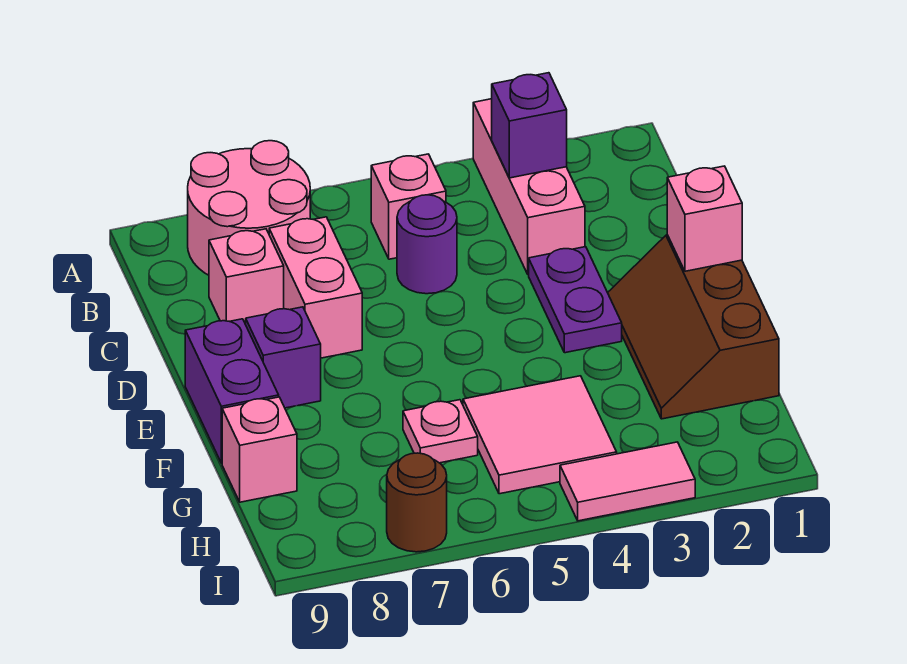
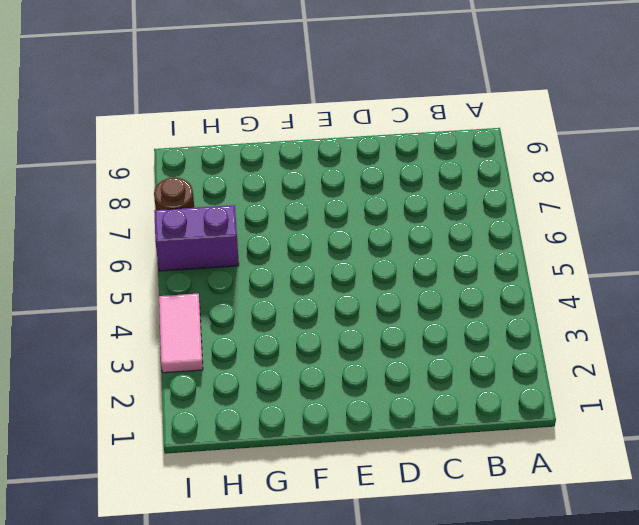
purple 1x2 brick [154,205,239,271] -> purple 1x2 brick moved to [185,319,279,463]
none -> pink 1x3 brick [473,99,585,275]
none -> pink 2x2 round brick [188,141,310,275]
none -> pink 1x1 brick [371,154,446,259]

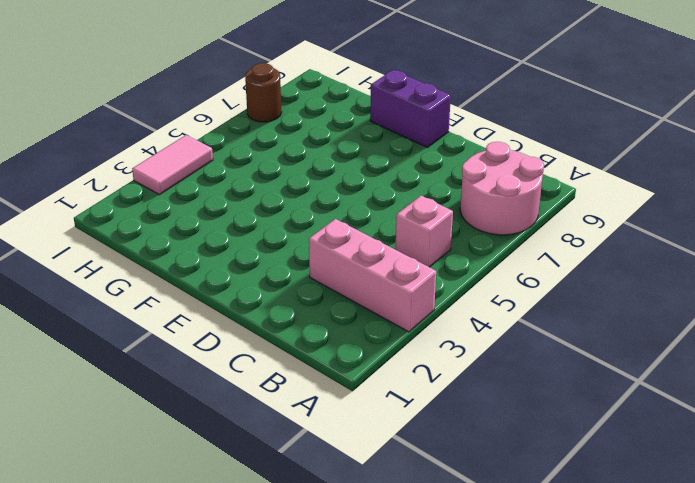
none -> purple 1x1 round brick [397,195,457,294]
none -> pink 1x2 brick [269,217,362,358]
none -> pink 1x1 brick [209,229,284,324]

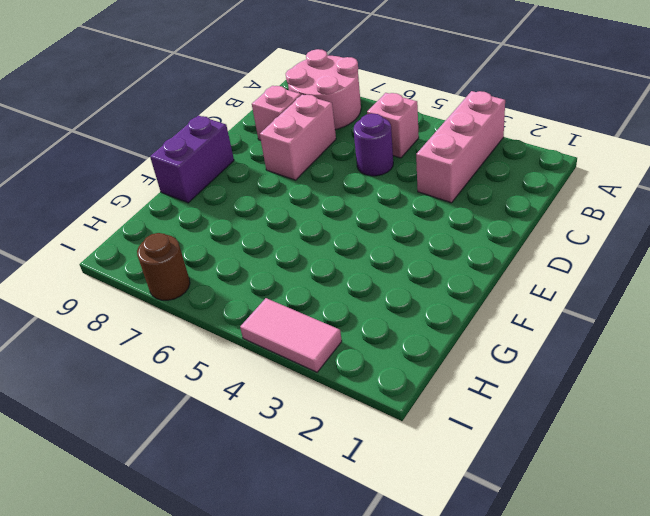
none -> purple 1x2 plate [529,247,622,353]
none -> brown 2x3 slope [608,235,779,419]
none -> purple 1x1 brick [246,307,321,408]

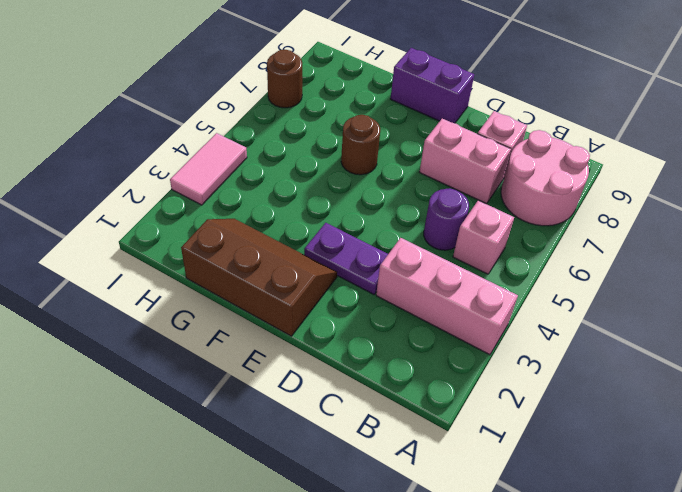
brown 1x1 round brick [341,115,380,175] -> none
none -> purple 1x1 brick [246,307,321,408]
none -> pink 2x2 tile [463,376,617,494]
none -> pink 1x1 plate [403,400,478,463]

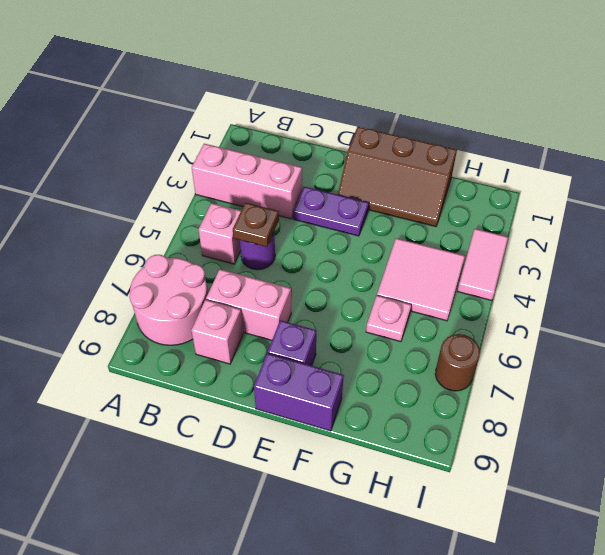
brown 1x1 plate [233,203,279,247] -> none
none -> pink 1x1 brick [222,397,297,502]
none -> purple 1x1 brick [492,73,567,178]
none -> pink 1x1 brick [667,166,742,271]

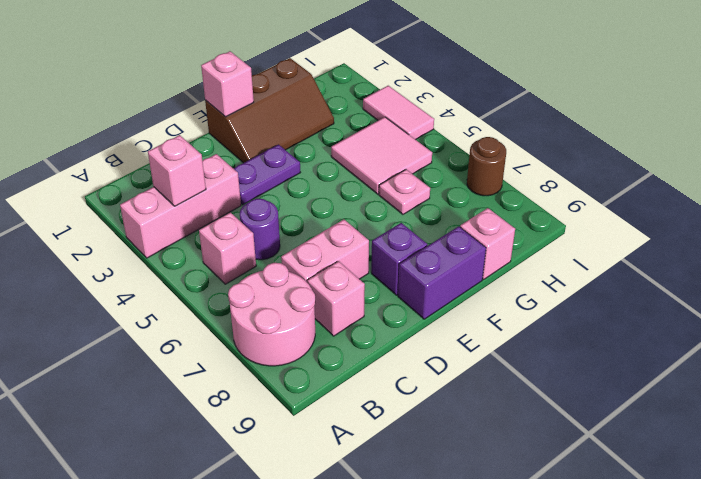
pink 1x1 brick [148,135,206,206] -> purple 1x1 brick [492,73,567,178]

